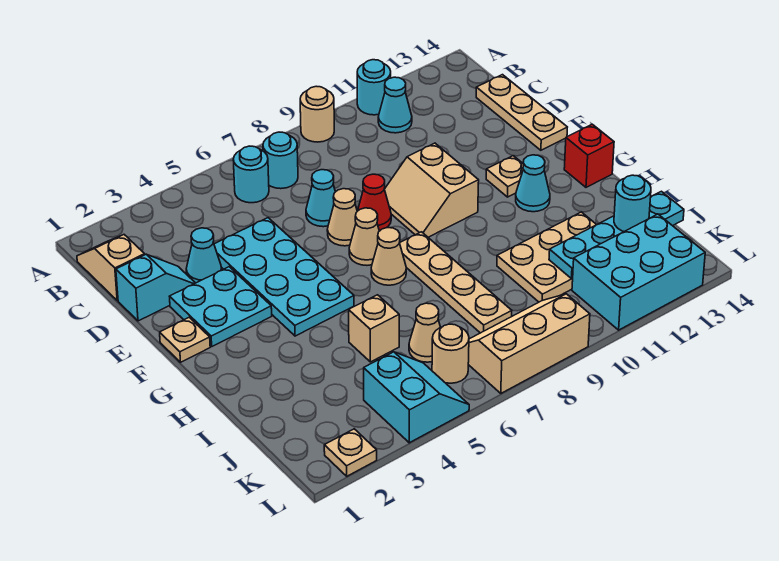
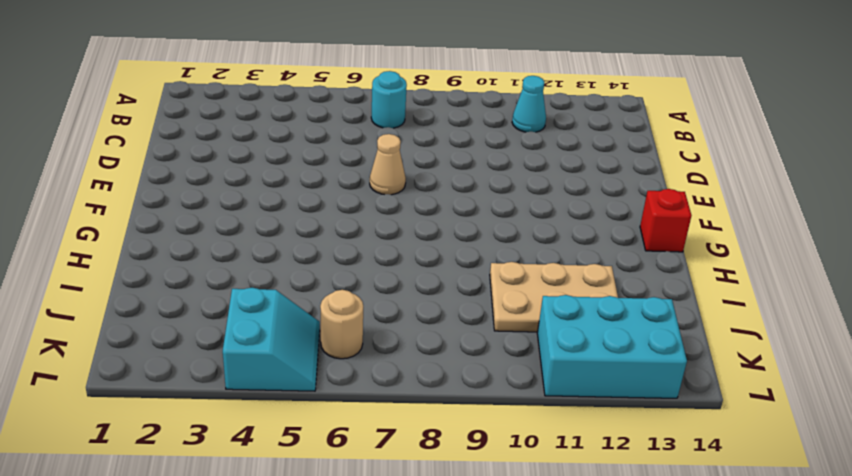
none -> tan 1x1 round brick [300,86,334,142]
none -> cyan 1x1 round brick [357,60,391,115]
none -> tan 1x2 slope [77,235,145,301]
none -> cyan 1x1 round brick [233,146,269,203]

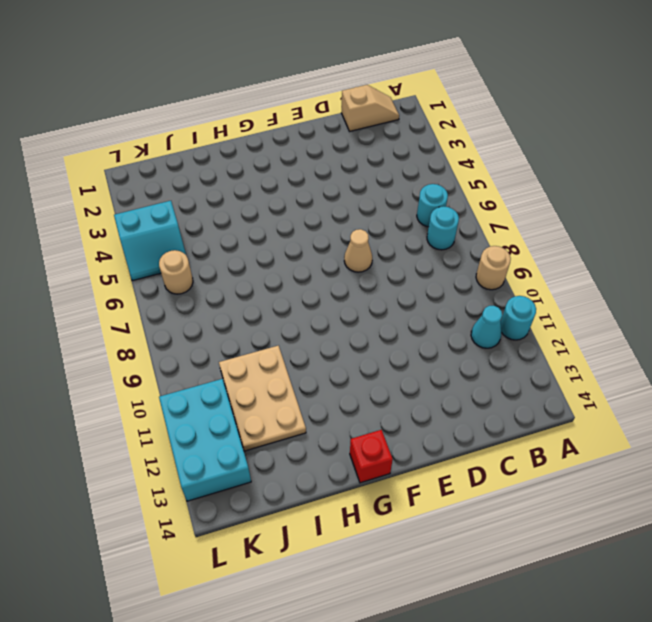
none -> tan 1x3 plate [476,75,567,150]
none -> cyan 1x2 slope [116,254,195,321]
none -> cyan 1x1 cone [186,228,222,283]
none -> cyan 2x4 plate [214,218,354,336]

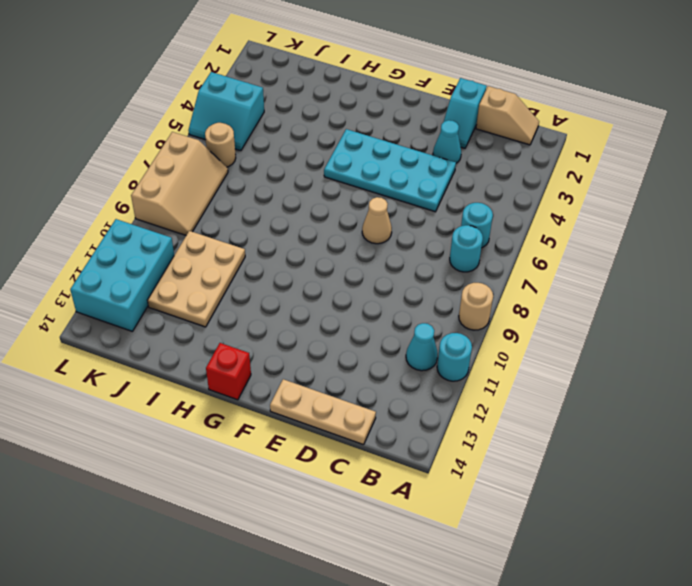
none -> cyan 1x1 cone [306,170,335,227]
none -> cyan 2x2 plate [170,267,272,346]
none -> red 1x1 cone [358,174,391,231]
none -> tan 2x2 slope [384,143,479,237]

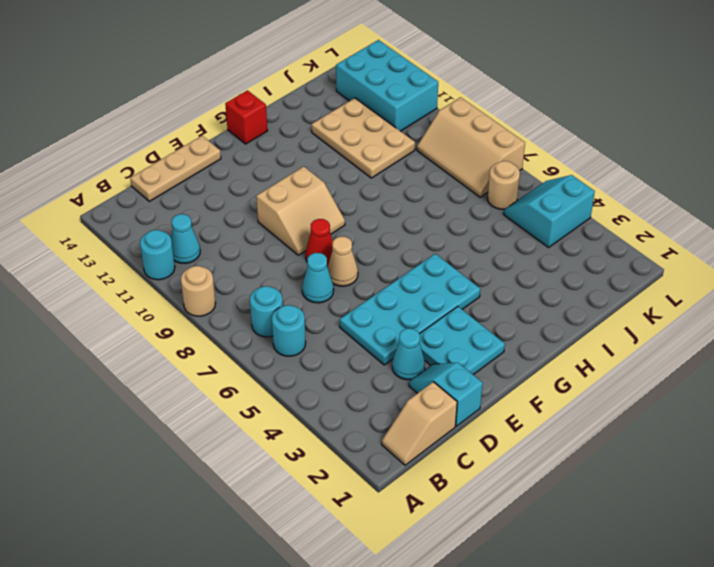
none -> tan 1x1 plate [160,318,210,362]
none -> tan 1x1 cone [349,208,379,265]
none -> tan 1x1 plate [486,156,523,197]
none -> tan 1x1 cone [371,228,406,285]

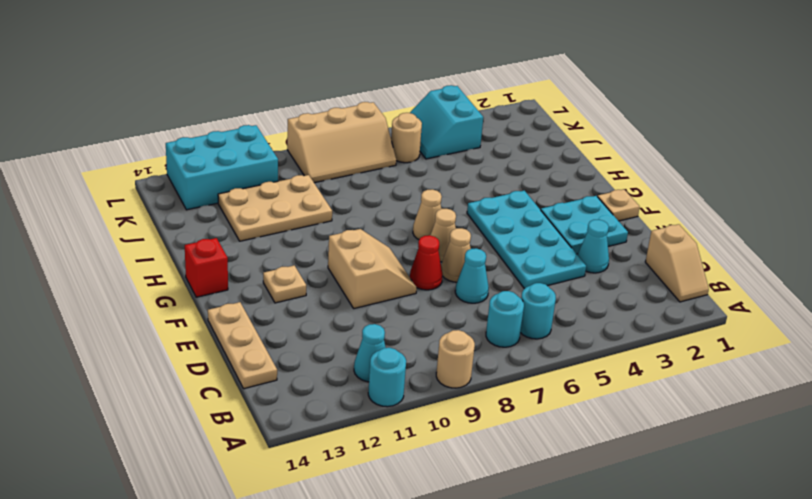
none -> cyan 1x2 slope [116,254,195,321]
none -> tan 1x4 plate [400,232,512,333]
none -> cyan 1x1 cone [516,155,550,212]
none -> tan 1x1 brick [349,295,399,362]

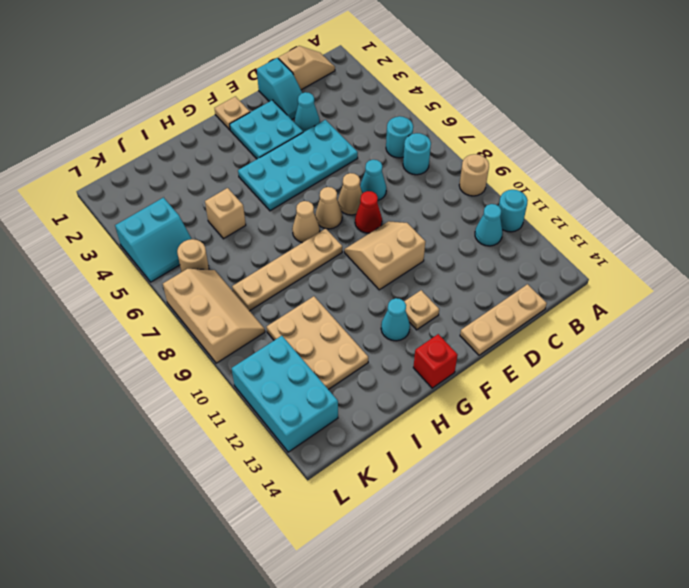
none -> tan 1x1 cone [409,303,440,362]
none -> tan 1x1 plate [324,429,377,476]
none -> cyan 1x4 plate [549,191,684,279]
none -> cyan 1x1 round brick [614,175,651,231]

